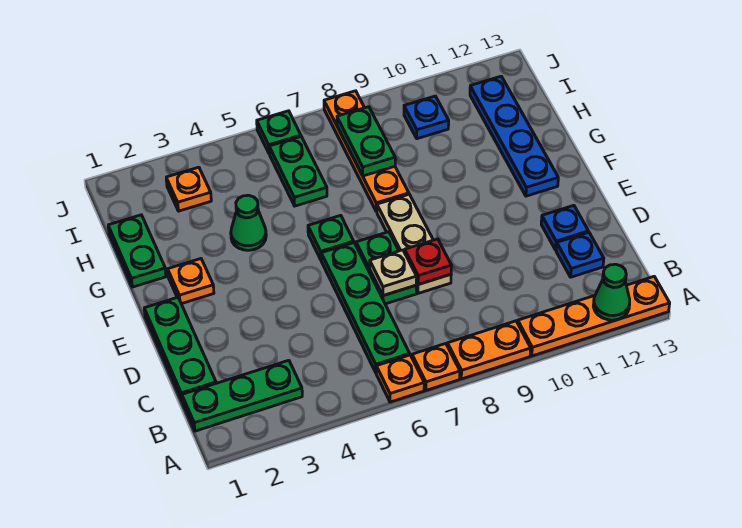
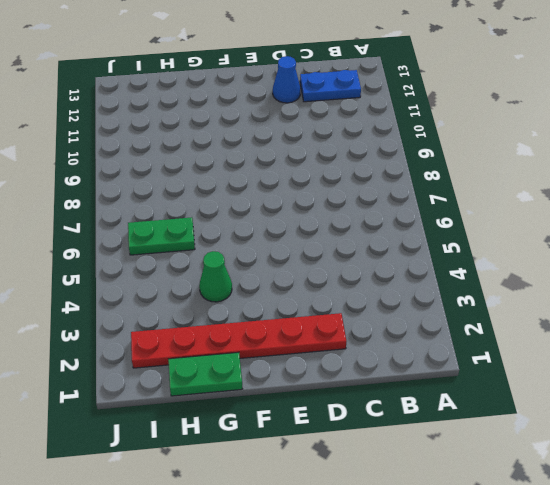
blue 1x2 plate [300,70,361,102] -> blue 1x1 plate [556,232,604,277]
red 1x6 plate [131,313,346,368] -> orange 1x1 plate [168,259,214,304]
blue 1x1 cone [273,56,300,103] -> blue 1x1 plate [541,205,588,250]
none -> orange 1x1 plate [376,355,424,402]
none -> orange 1x1 plate [412,344,460,390]
none -> orange 1x2 plate [448,321,531,379]

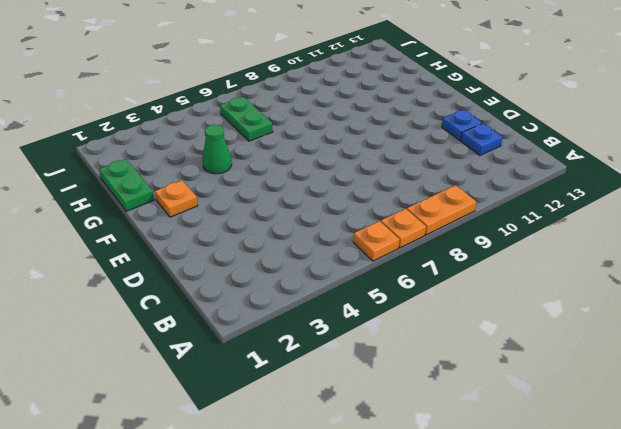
none -> orange 1x4 plate [518,277,670,356]
none -> green 1x3 plate [182,360,302,431]
none -> green 1x4 plate [321,243,410,372]

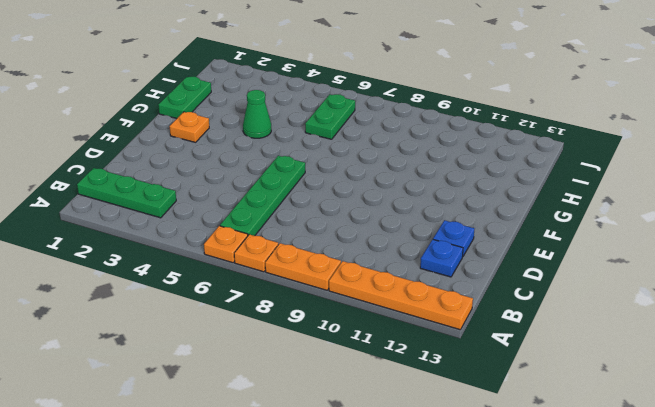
none -> green 1x3 plate [144,297,216,402]
none -> green 1x2 plate [356,232,416,304]
none -> tan 1x3 plate [377,194,451,293]

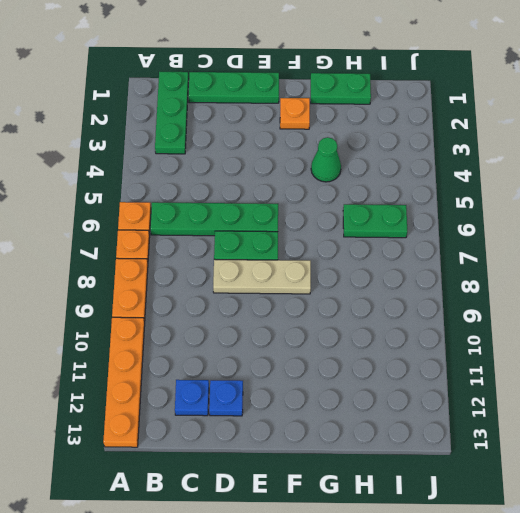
none -> green 1x1 plate [308,215,354,259]
none -> blue 1x4 plate [470,76,558,196]
none -> orange 1x4 plate [324,91,409,212]

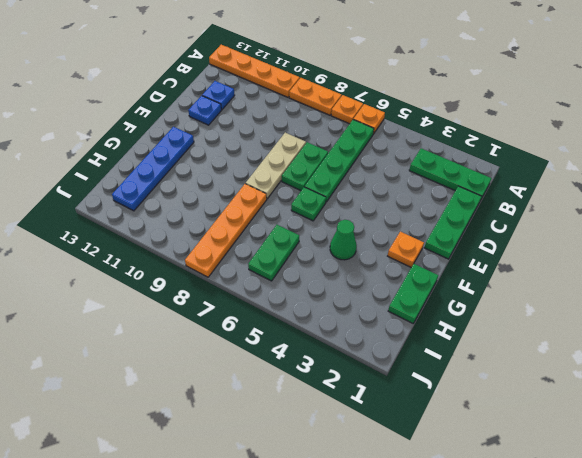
none -> orange 1x1 plate [166,167,211,211]
none -> blue 1x1 plate [404,96,449,139]
none -> green 1x1 plate [257,111,301,154]

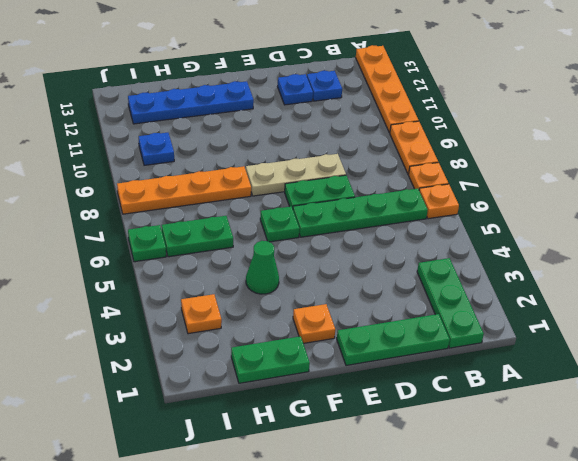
none -> green 1x1 cone [593,264,630,320]
none -> tan 1x1 plate [370,250,417,296]
none -> red 1x1 plate [405,239,452,285]

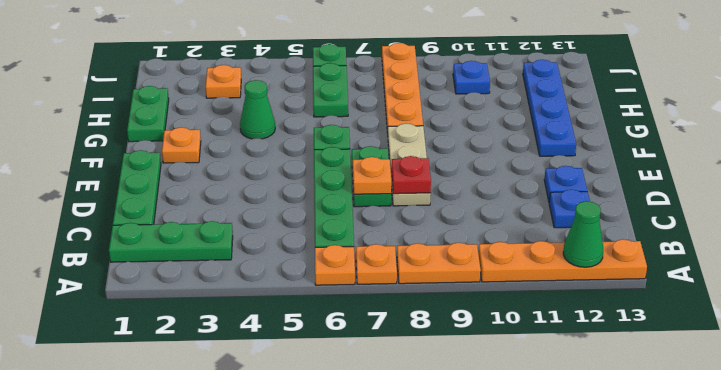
orange 1x1 plate [353,157,391,194] -> tan 1x1 plate [370,250,417,296]
none -> green 1x2 plate [337,107,395,176]

